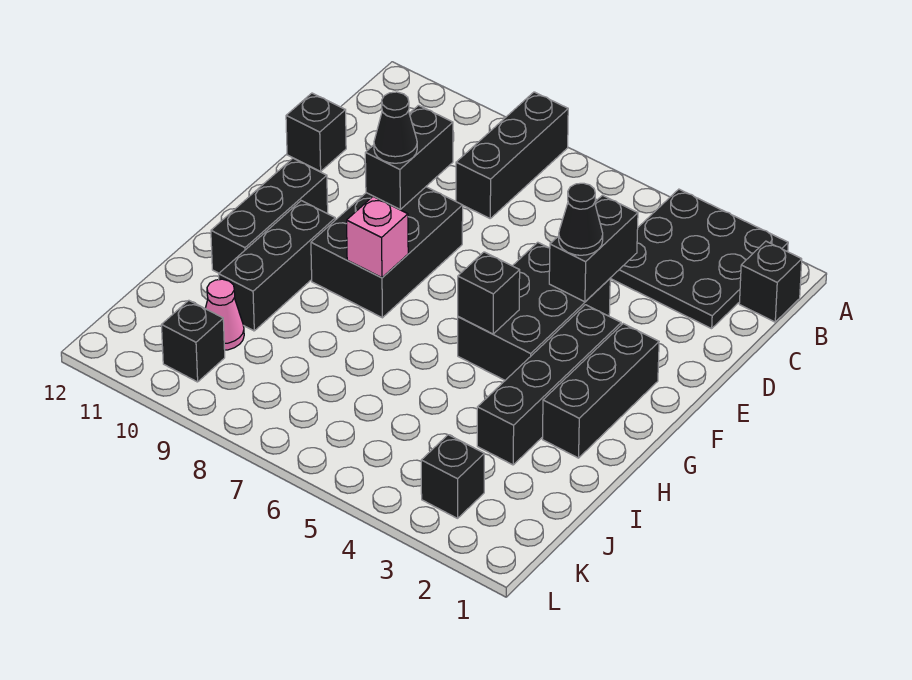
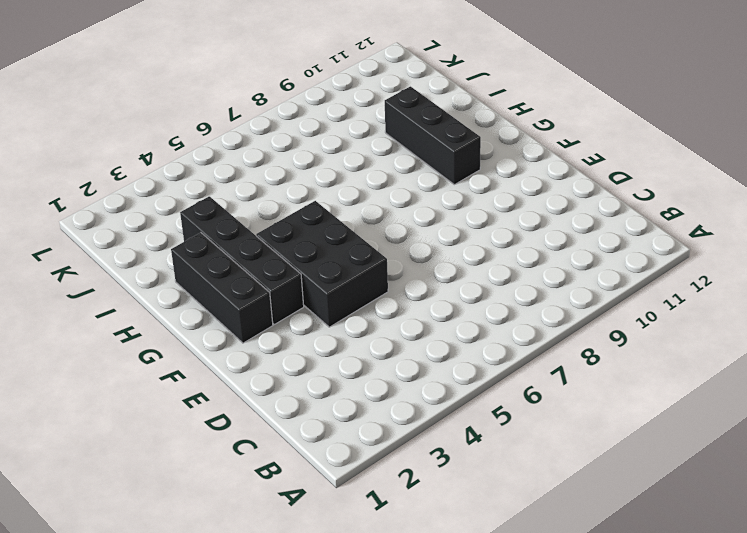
none -> black 3x3 plate [610,189,788,329]
none -> black 1x3 brick [456,92,568,218]
none -> black 1x1 brick [739,241,802,322]

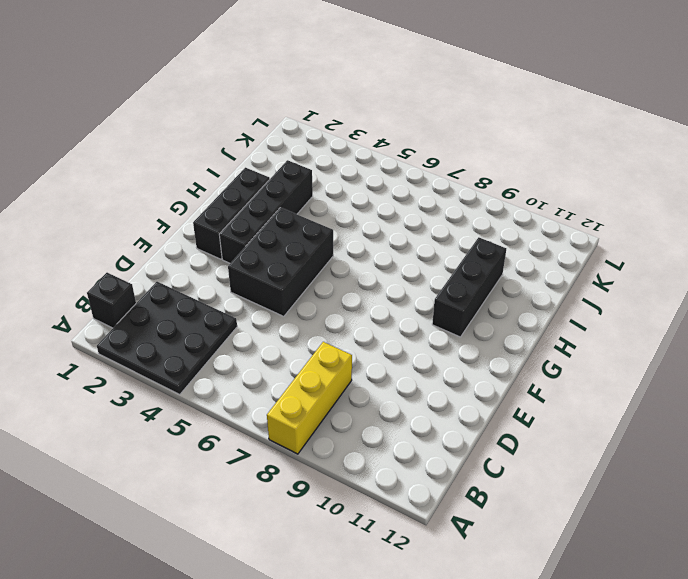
yellow 1x3 brick [267,342,352,454] -> black 1x3 brick [456,92,568,218]
none -> black 1x1 brick [286,93,346,171]
none -> black 2x3 brick [311,187,463,318]
none -> black 1x3 brick [211,158,328,273]

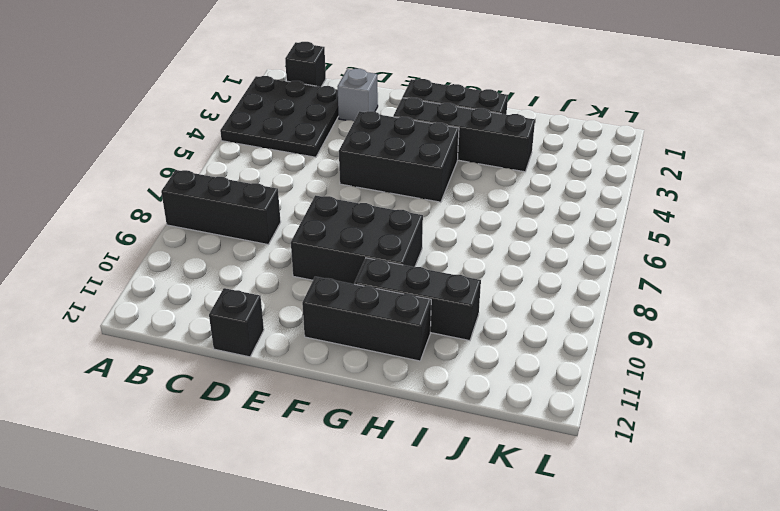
grey 1x1 brick [337,69,378,121] -> none
none -> pink 1x1 cone [205,279,244,350]
none -> black 1x1 brick [421,435,484,518]
none -> black 1x1 brick [161,300,225,382]

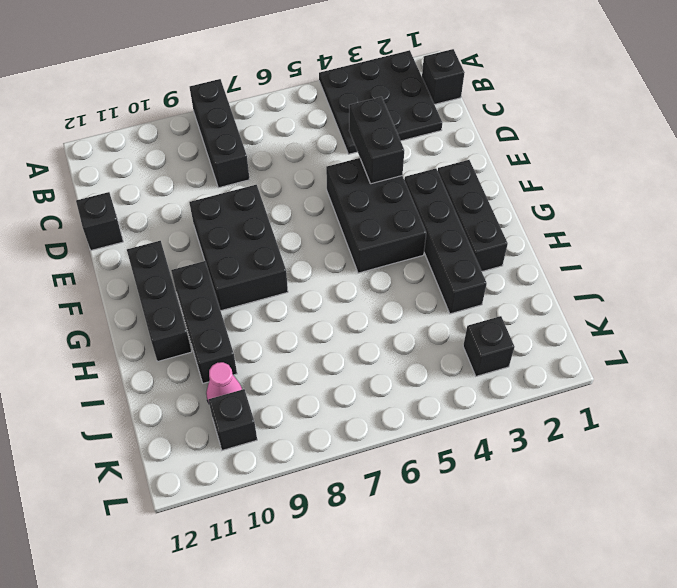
none -> black 1x2 brick [365,105,453,209]
none -> black 1x1 brick [458,252,520,334]
none -> pink 1x1 brick [347,196,408,278]

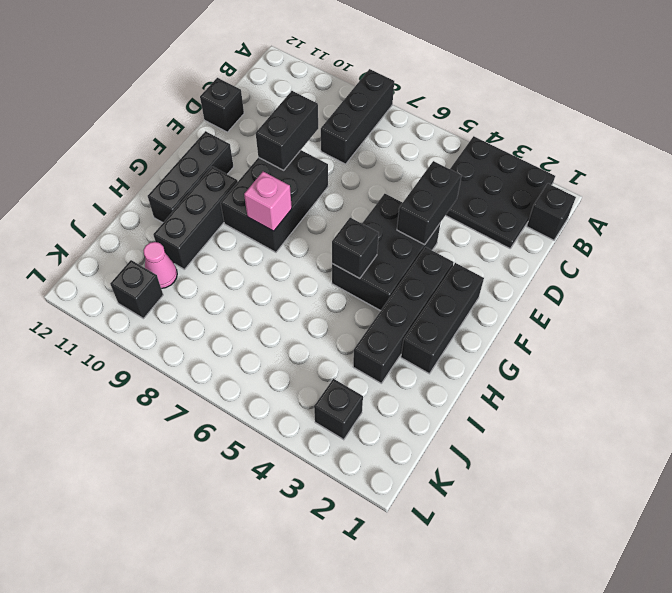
none -> black 1x1 cone [559,183,603,255]
none -> black 1x1 cone [374,92,417,163]

